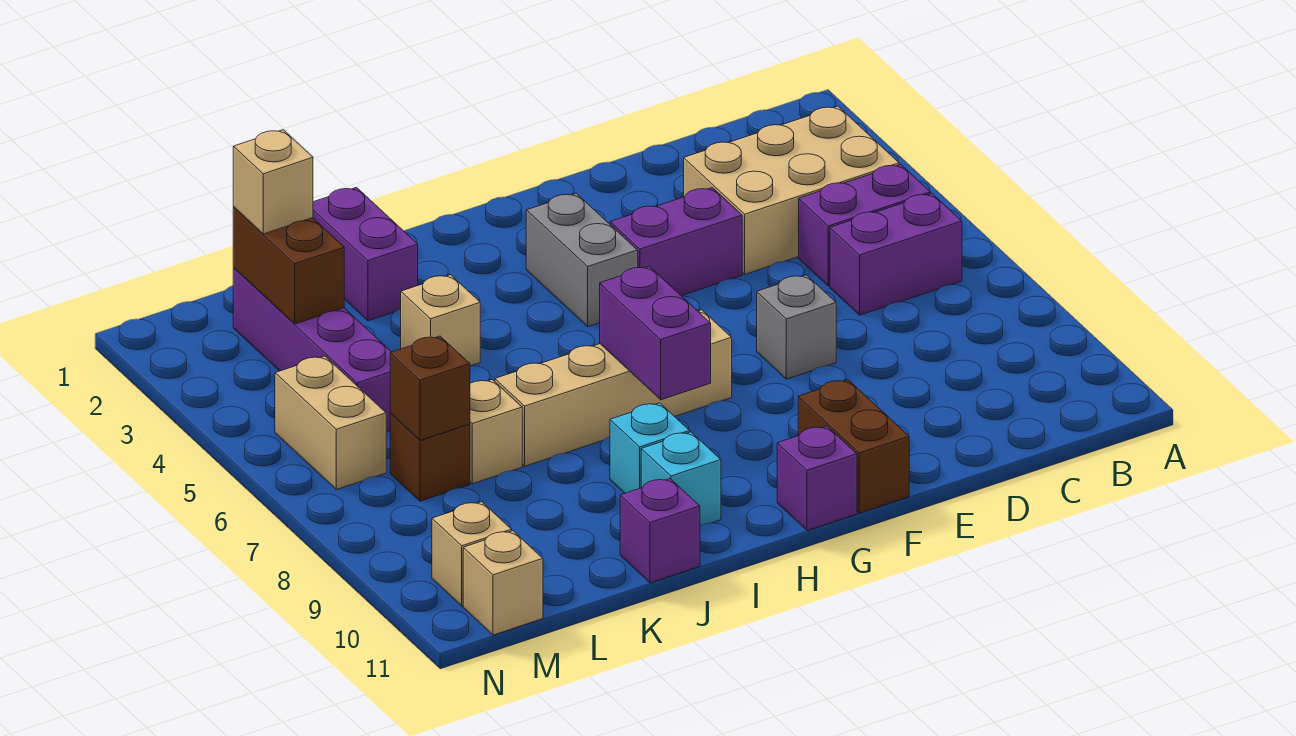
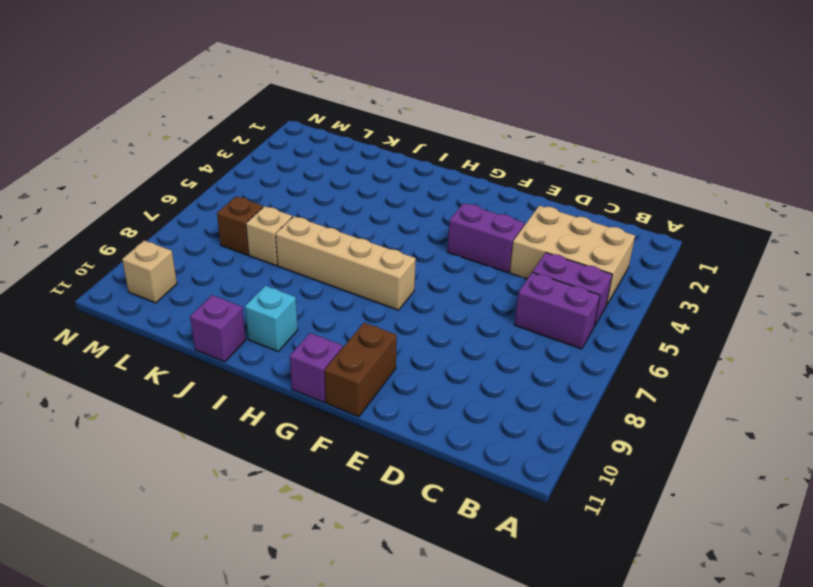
none -> grey 1x1 brick [757,275,836,379]
none -> grey 1x2 brick [526,193,638,327]
none -> cyan 1x1 brick [610,403,690,493]

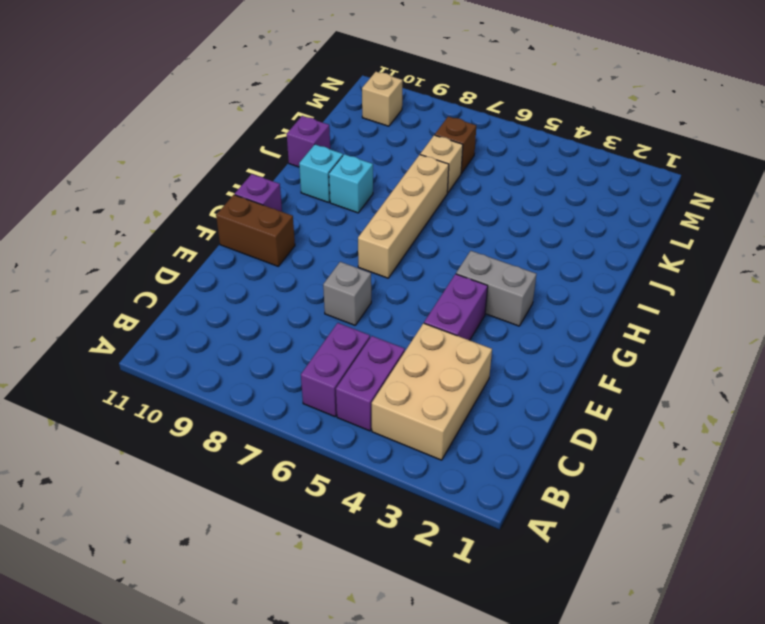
none -> purple 1x2 brick [313,187,418,321]
none -> tan 1x1 brick [401,275,480,366]
none -> purple 1x4 brick [233,268,391,432]

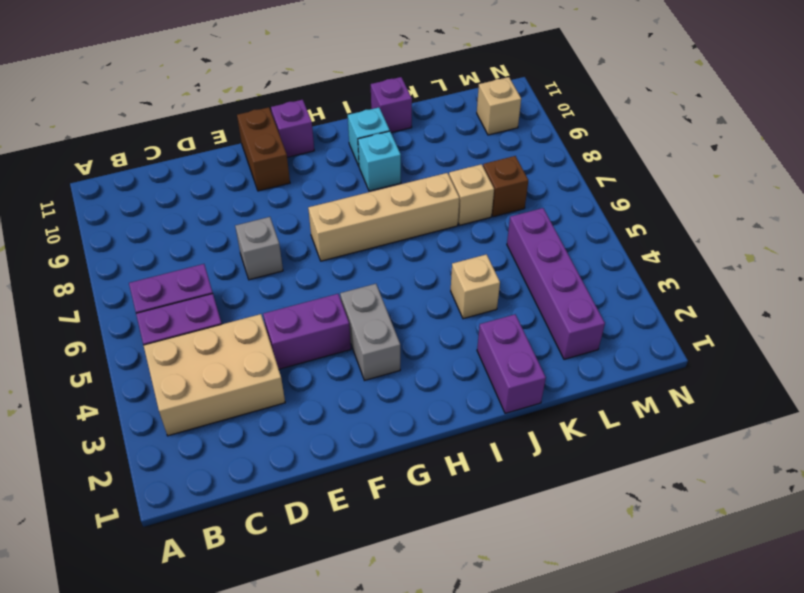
none -> tan 1x2 brick [275,356,386,490]
none -> tan 1x1 brick [463,531,543,635]
none -> purple 1x2 brick [600,266,711,400]

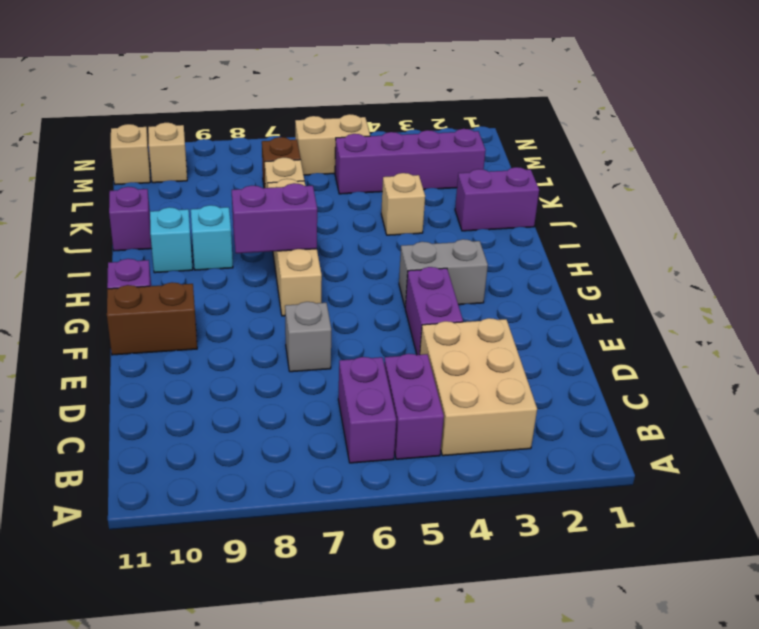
none -> brown 1x2 brick [233,207,344,324]
none -> brown 1x1 brick [390,336,470,440]
none -> tan 1x1 brick [233,130,313,234]

